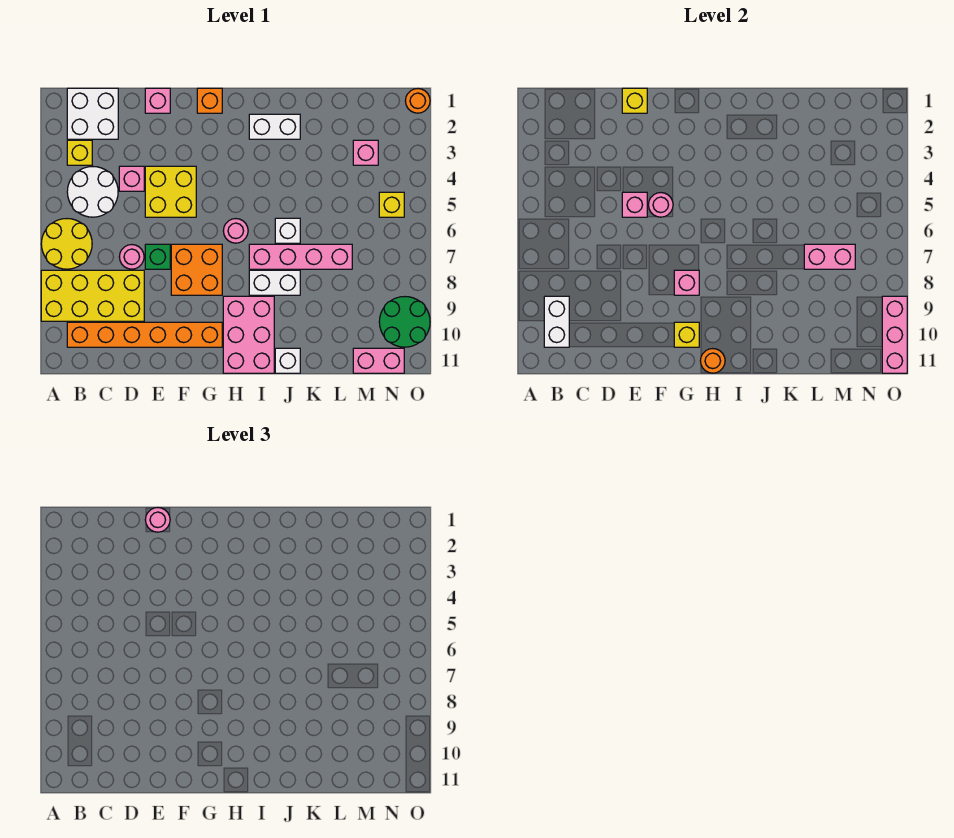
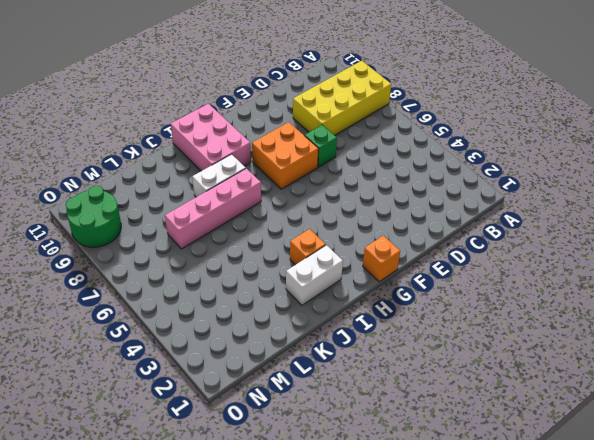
orange 1x1 brick [290,229,326,265] -> none
none -> yellow 2x2 round brick [41,219,92,269]
none -> white 2x2 brick [67,88,118,139]
none -> yellow 1x1 brick [67,140,92,165]
none -> white 2x2 round brick [67,167,118,217]

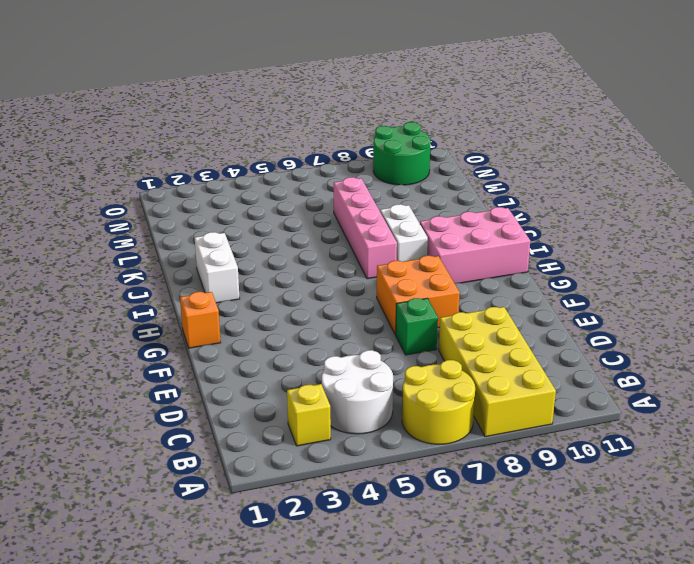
none -> white 2x2 brick [67,88,118,139]
none -> orange 1x6 brick [67,322,222,347]
none -> pink 1x1 brick [119,166,144,191]
none -> pink 1x1 round brick [119,245,144,269]

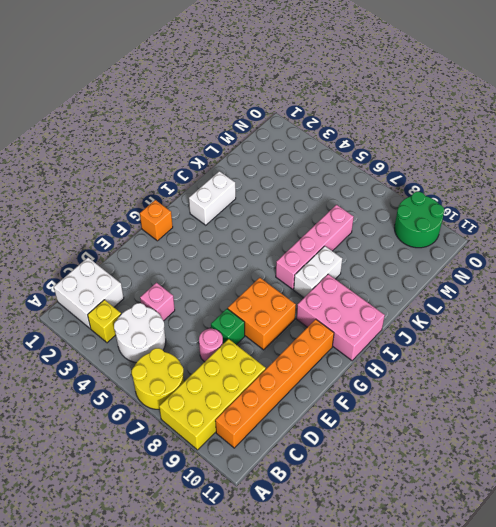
none -> pink 1x1 brick [145,88,170,113]
none -> yellow 2x2 brick [145,166,196,217]
none -> pink 1x1 round brick [223,219,248,243]
none -> white 1x1 brick [275,218,300,243]

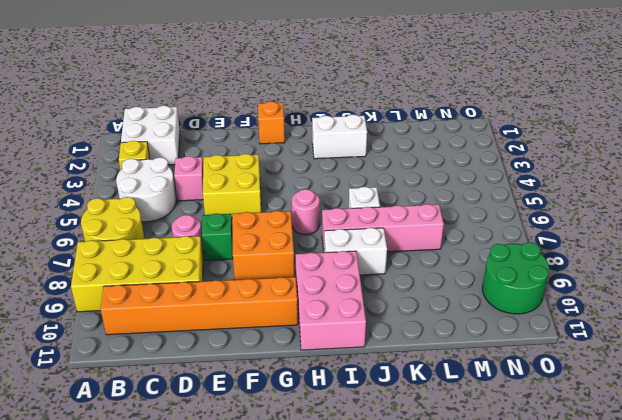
none -> pink 1x1 brick [145,88,170,113]
none -> white 1x1 brick [275,348,300,373]
none -> pink 1x1 brick [353,140,378,165]
none -> pink 1x2 brick [353,348,404,373]

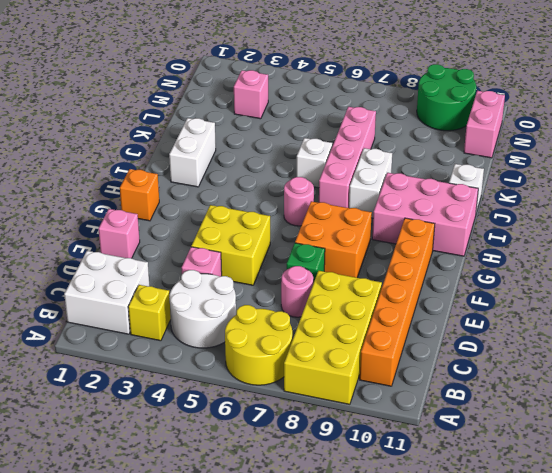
none -> yellow 1x1 brick [379,192,404,217]
none -> orange 1x1 round brick [405,89,430,113]
none -> white 1x2 brick [544,296,569,347]
none -> yellow 1x1 brick [622,88,647,113]

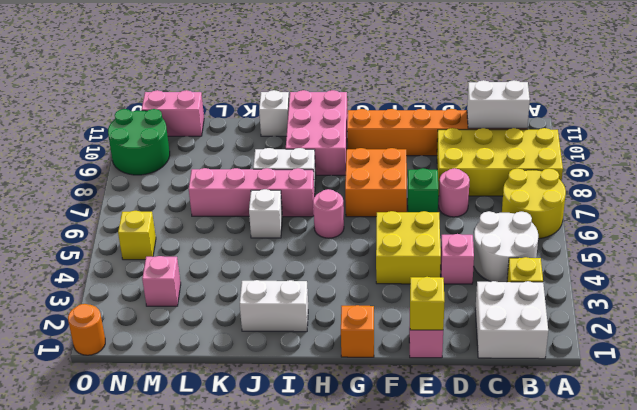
white 1x2 brick [467,80,530,128] -> white 1x2 brick turned to [544,296,569,347]
none -> pink 1x1 brick [622,192,647,217]
none -> pink 1x1 round brick [648,193,673,217]
none -> pink 1x1 brick [674,270,699,295]
none -> yellow 1x1 brick [674,322,699,347]

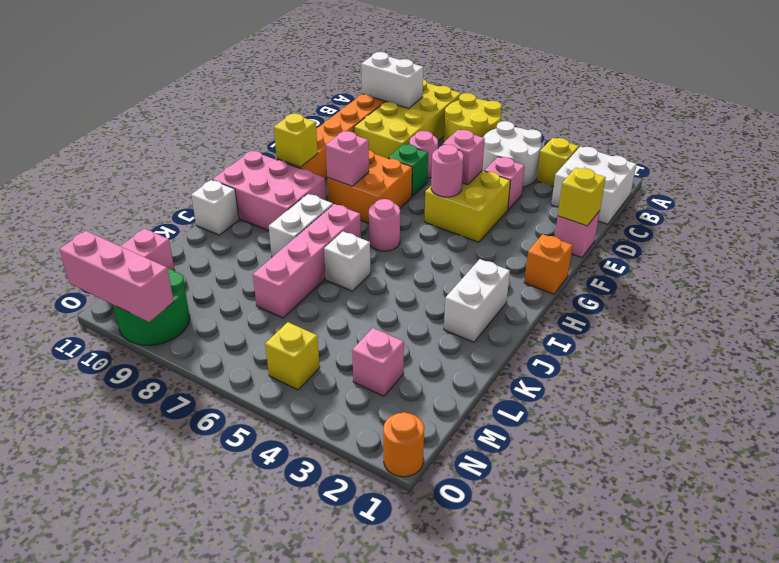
none -> orange 1x1 round brick [700,349,725,373]
none -> pink 1x2 brick [804,244,855,269]
none -> pink 1x1 round brick [145,508,170,532]

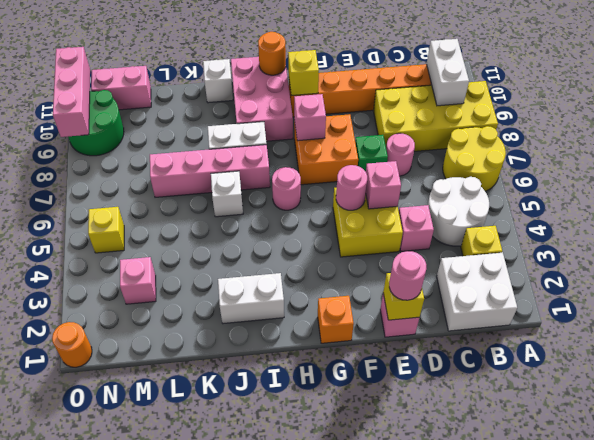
none -> pink 1x2 brick [804,244,855,269]

